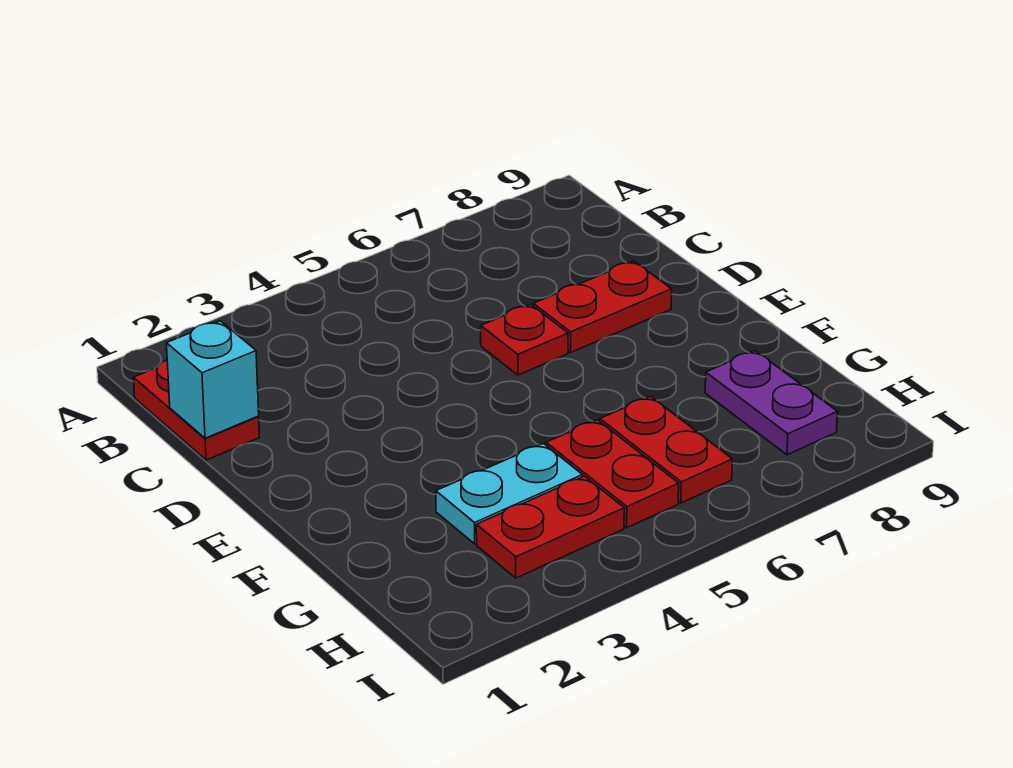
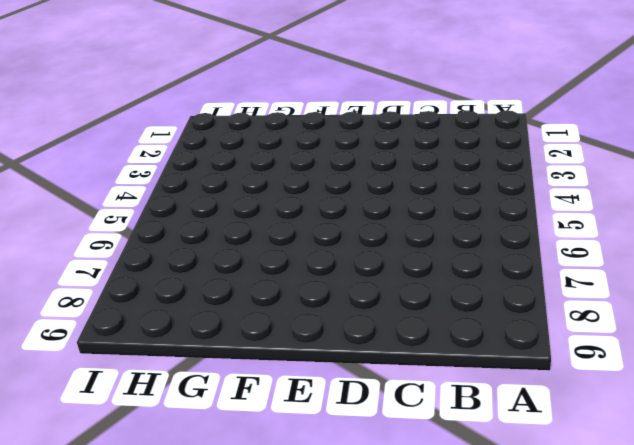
none -> red 1x2 plate [134,360,259,460]
none -> red 1x1 plate [481,305,568,375]

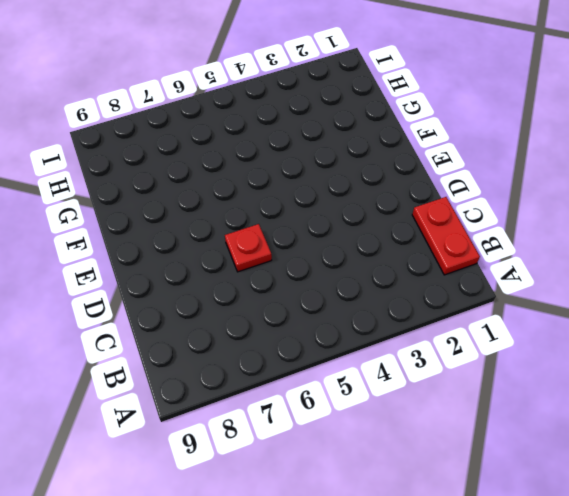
none -> red 1x2 plate [533,261,672,353]
none -> cyan 1x2 plate [436,444,583,544]

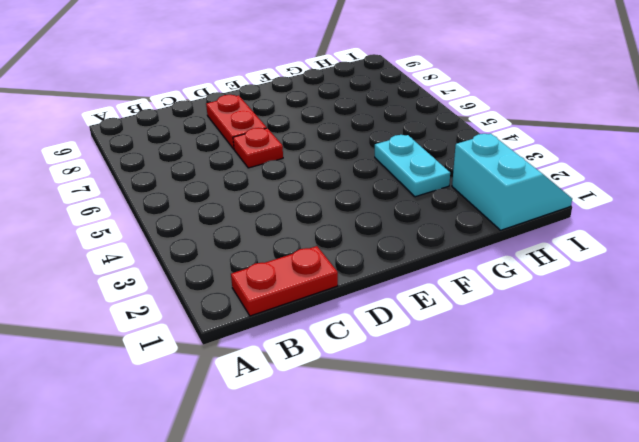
cyan 2x2 slope [452,134,572,230] -> none
none -> red 1x2 plate [546,420,679,528]
none -> red 1x2 plate [600,396,732,503]

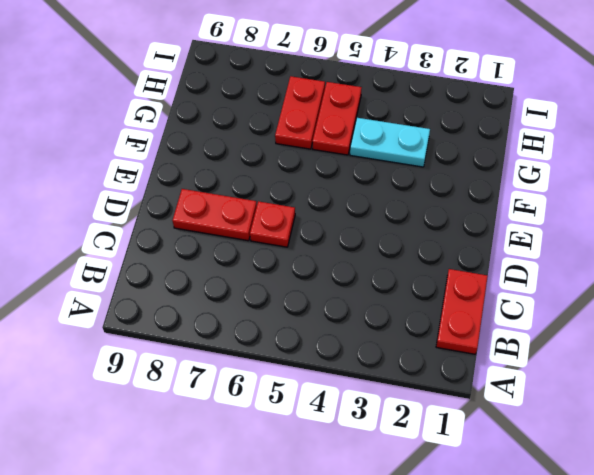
none -> purple 1x2 plate [705,351,837,455]
none -> red 1x2 plate [476,476,624,578]

